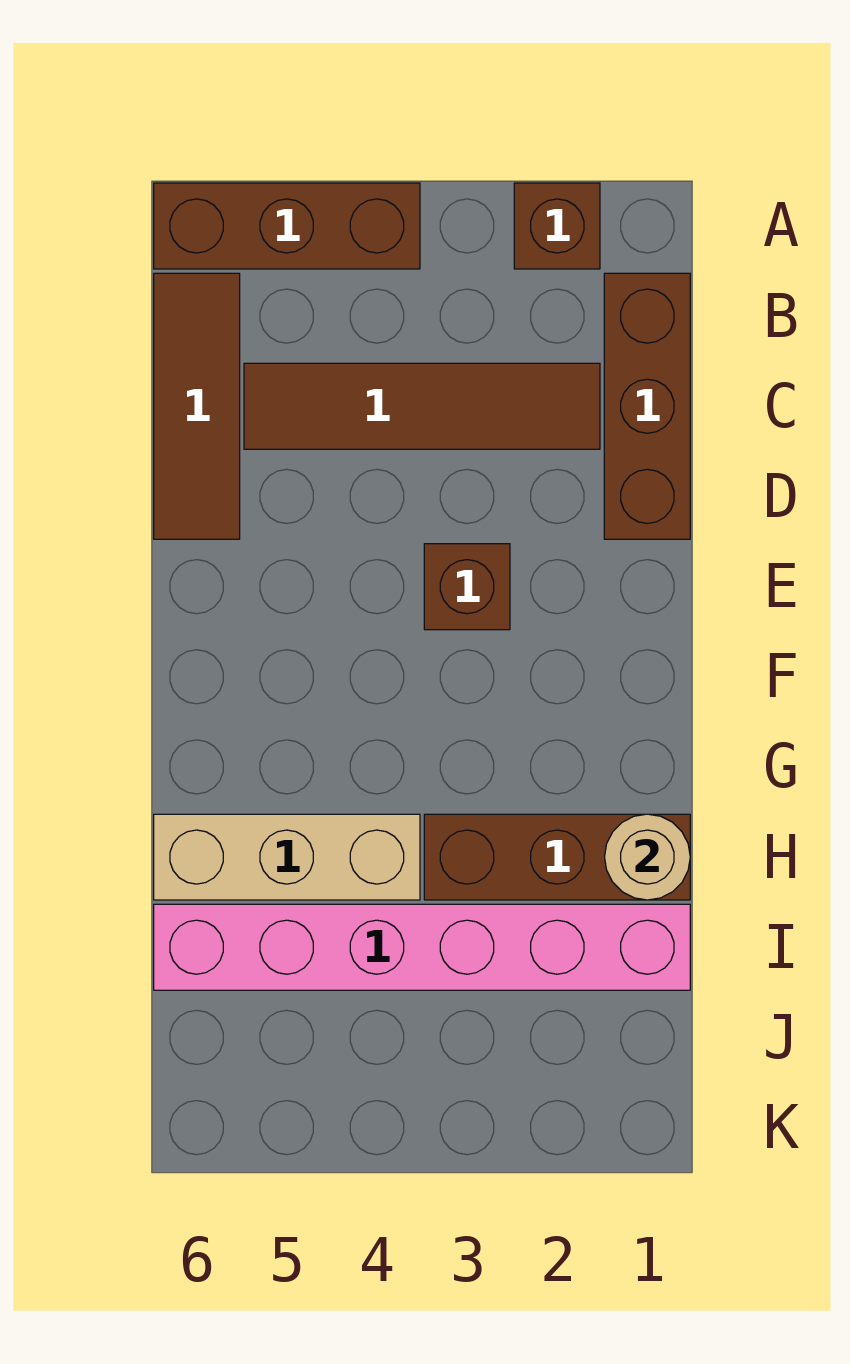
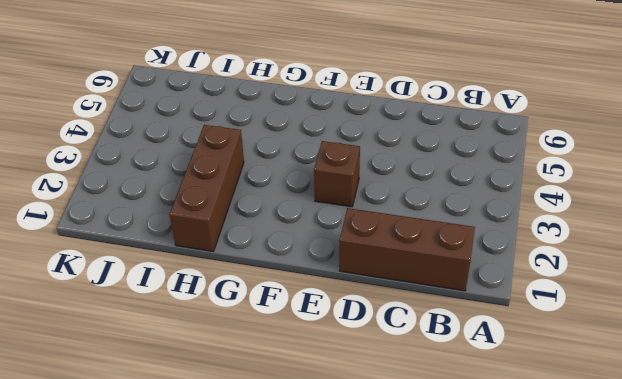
none -> brown 1x1 brick [514,183,600,269]
none -> brown 1x3 brick [154,183,420,269]

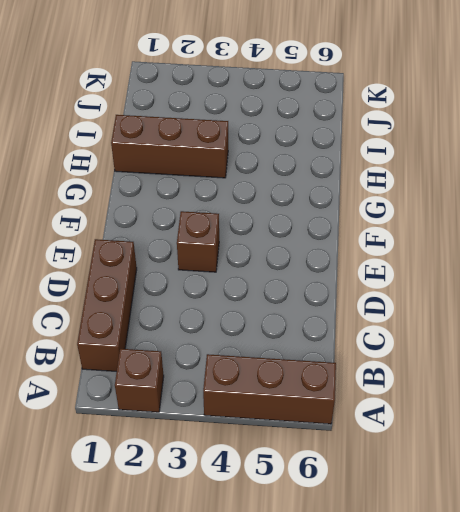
none -> brown 1x3 tile [154,273,240,539]
none -> brown 1x4 tile [244,363,600,449]

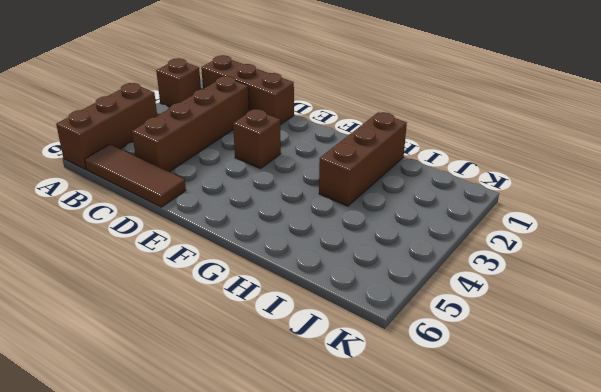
brown 1x4 brick [132,76,249,172] -> brown 1x4 tile [244,363,600,449]
none -> tan 1x3 brick [154,814,420,900]
none -> pink 1x6 brick [154,904,690,990]

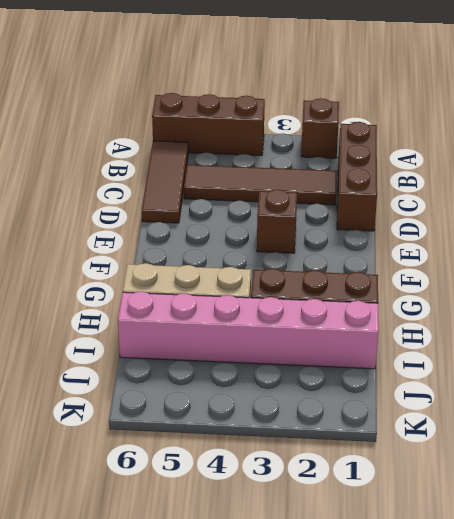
none -> tan 1x1 round brick [605,814,690,900]

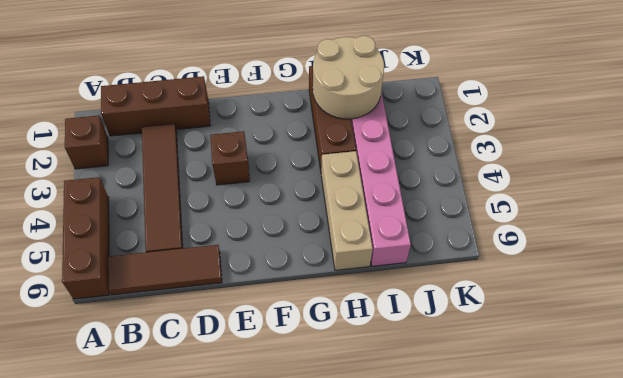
tan 2x2 round brick [313,36,384,119] -> tan 1x1 round brick [605,814,690,900]

